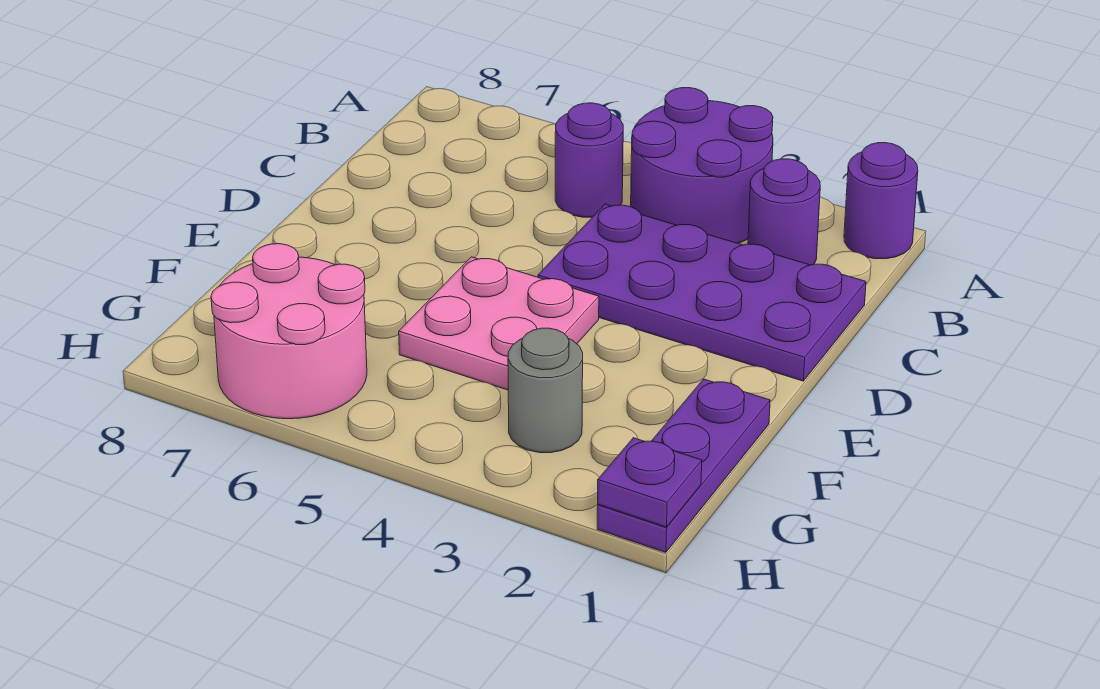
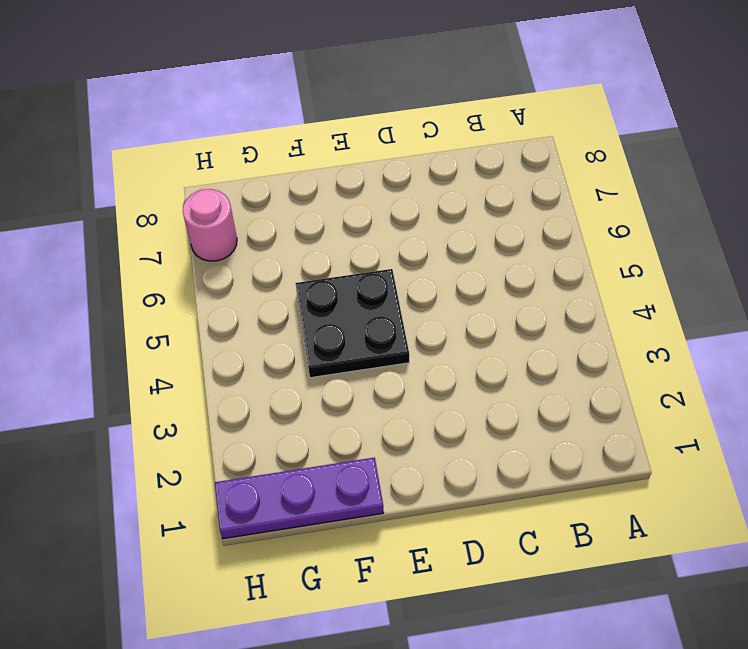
black 2x2 plate [296,269,409,378] -> pink 2x2 plate [399,257,599,390]
pink 1x1 round brick [183,189,237,261] -> pink 2x2 round brick [211,244,367,419]
none -> purple 1x1 round brick [844,143,918,259]
none -> purple 2x2 round brick [631,88,773,243]

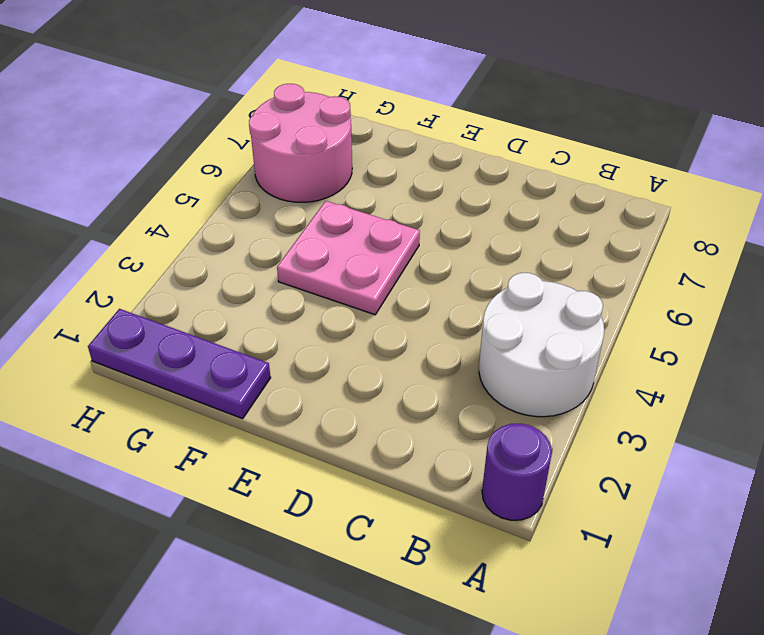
white 2x2 round brick [479,273,604,417] -> purple 2x2 round brick [631,88,773,243]
none -> purple 1x1 round brick [748,159,820,265]
none -> purple 1x1 round brick [555,103,623,217]

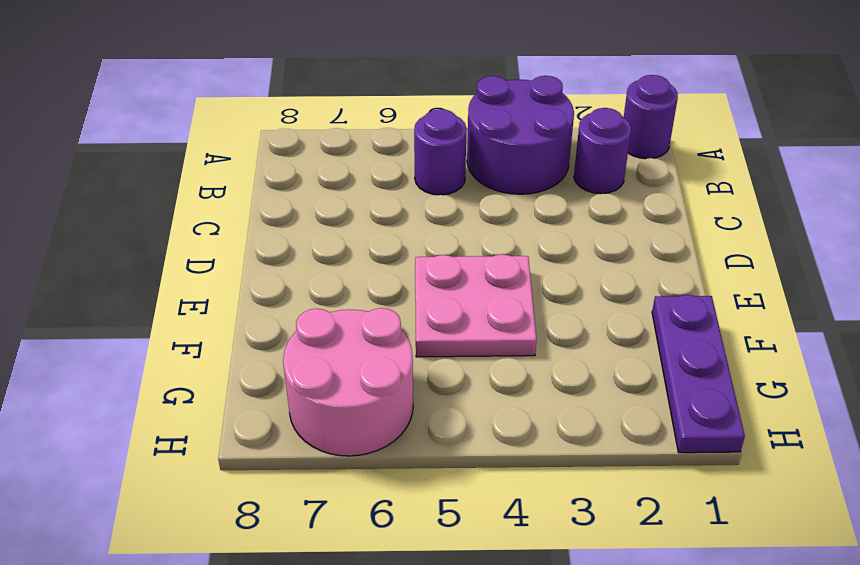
none -> purple 2x4 plate [538,204,866,381]
none -> grey 1x1 round brick [508,328,583,453]

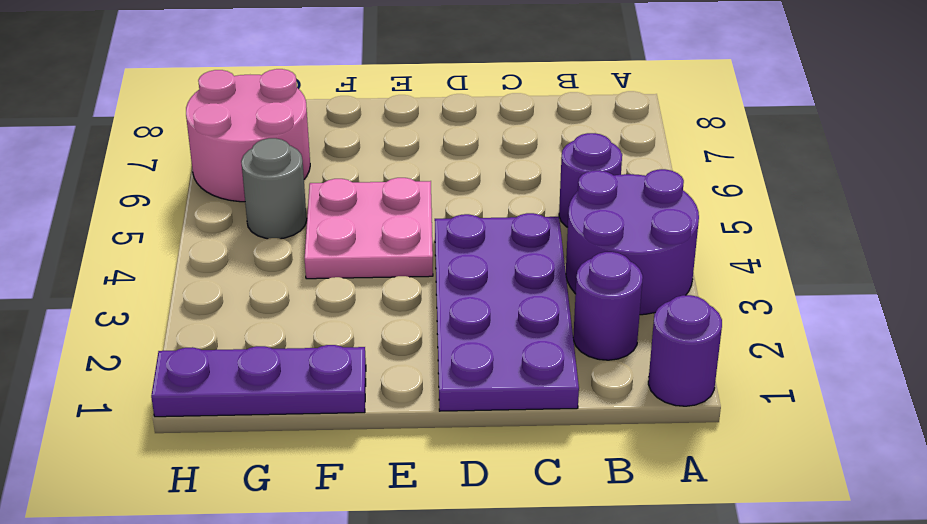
grey 1x1 round brick [241,138,307,239] -> grey 1x1 round brick moved to [508,328,583,453]
none -> purple 1x1 plate [598,438,702,527]

